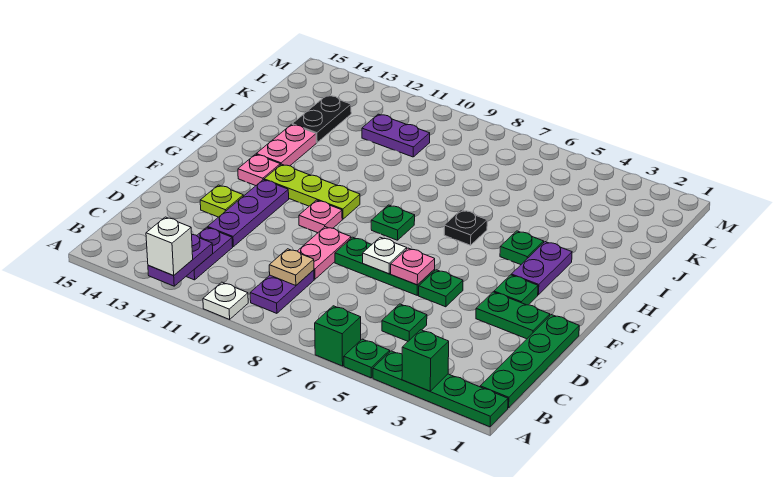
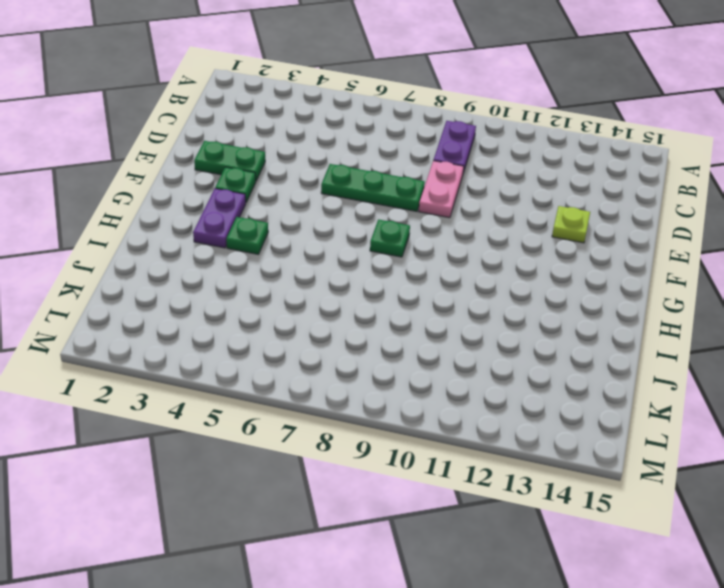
none -> green 1x4 plate [373,351,508,427]
none -> green 1x1 plate [344,339,390,378]
none -> green 1x1 brick [315,306,361,366]
none -> white 1x1 plate [203,282,248,319]

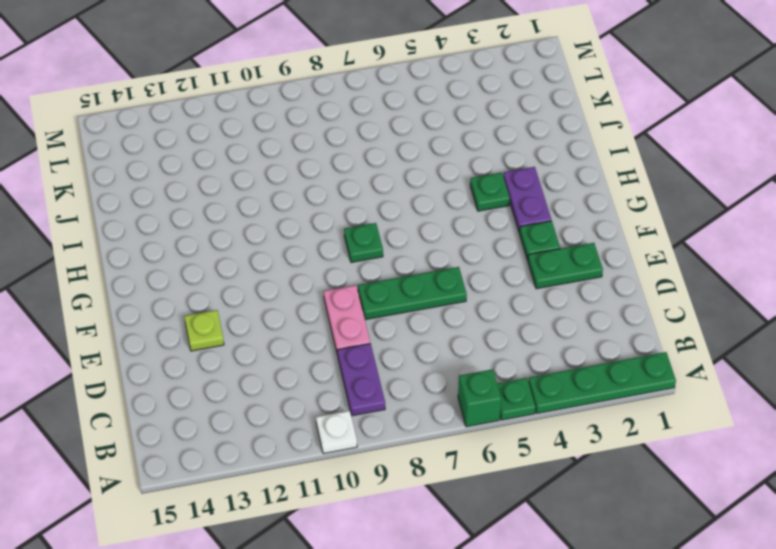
none -> green 1x4 plate [480,315,579,408]
none -> purple 1x2 plate [186,227,233,280]
none -> green 1x1 plate [382,304,427,341]
none -> purple 1x3 plate [208,180,289,247]

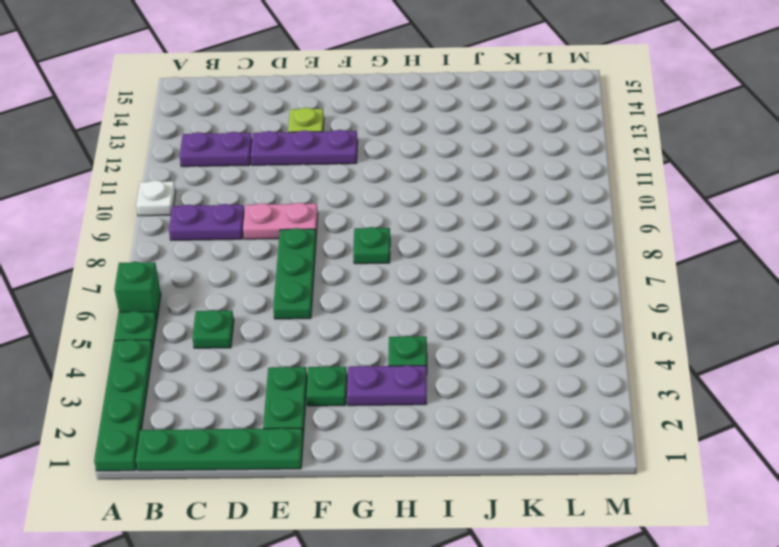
none -> green 1x1 plate [419,270,463,307]
none -> pink 1x1 plate [299,200,342,233]
none -> lime 1x3 plate [264,164,360,219]
none -> pink 1x1 plate [238,154,280,186]

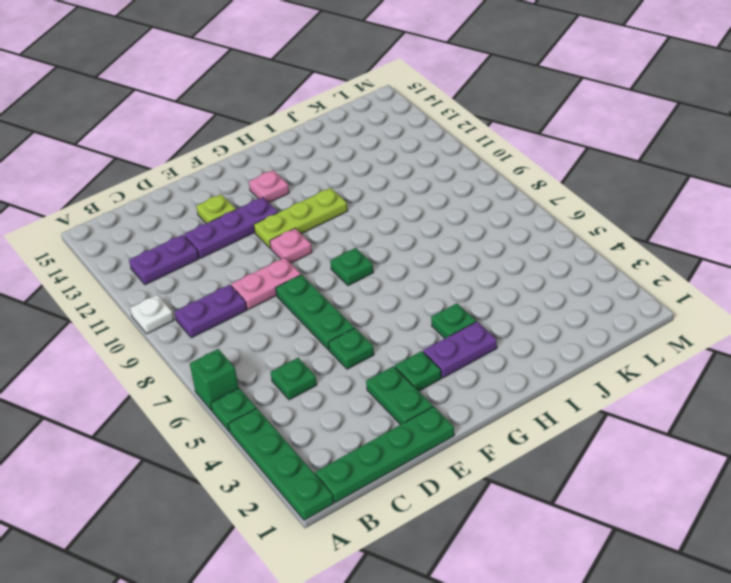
lime 1x3 plate [254,188,347,249] -> lime 1x3 plate turned to [264,164,360,219]
none -> black 1x1 plate [444,210,487,245]
none -> pink 1x2 plate [256,124,316,166]
none -> black 1x2 plate [292,95,351,143]
none -> purple 1x2 plate [362,114,430,157]

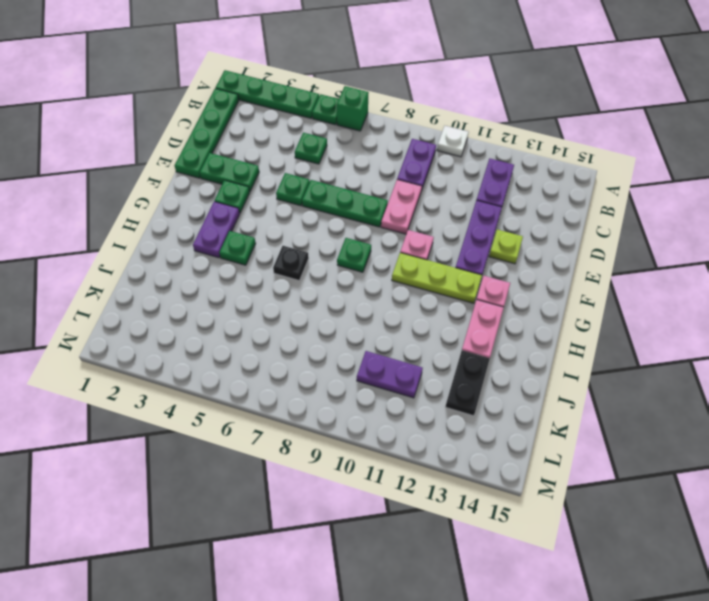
none -> green 1x1 brick [402,330,449,391]
none -> purple 1x2 plate [148,235,213,286]
none -> tan 1x1 plate [269,249,314,286]
none -> pink 1x1 plate [391,248,435,285]

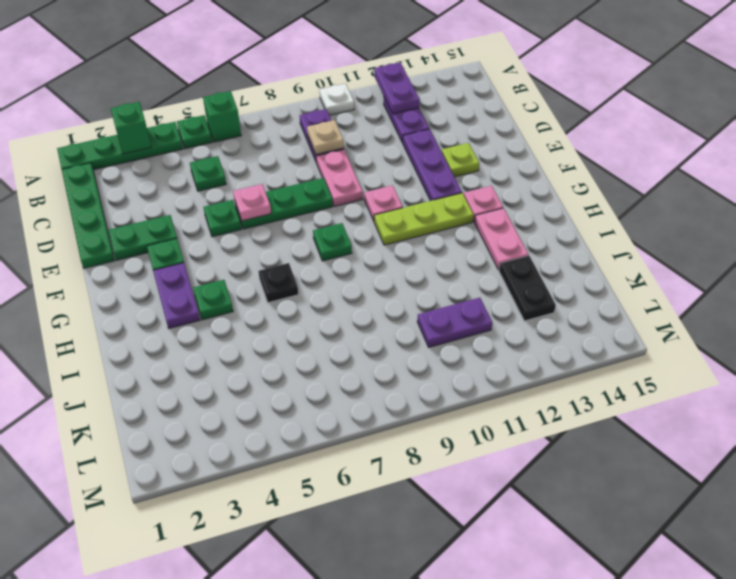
none -> white 1x1 plate [363,237,407,274]
none -> white 1x1 brick [146,217,193,276]

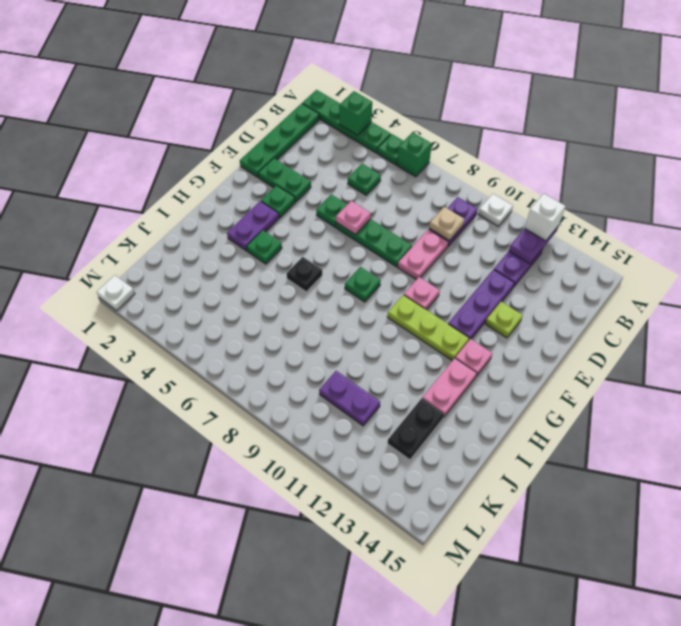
white 1x1 plate [97,275,135,311] -> white 1x1 plate moved to [363,237,407,274]

